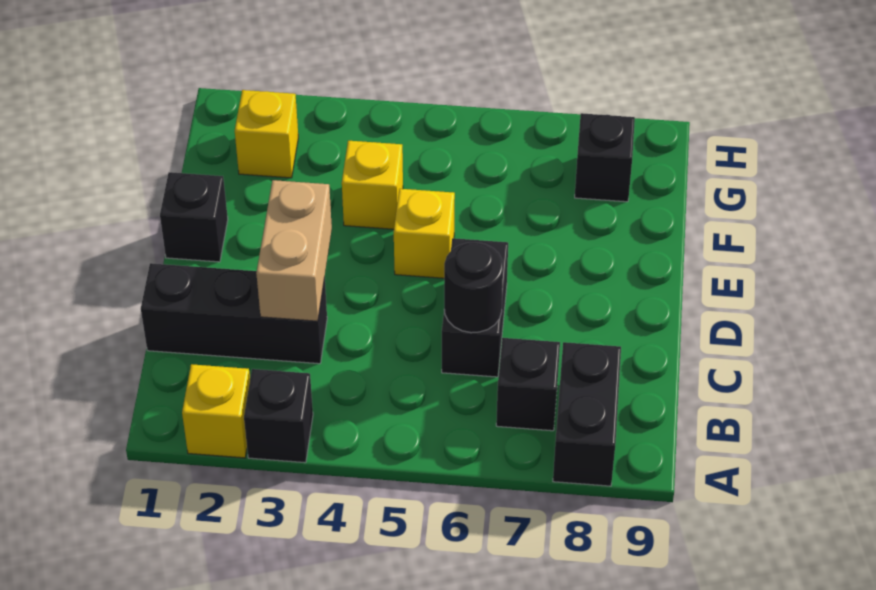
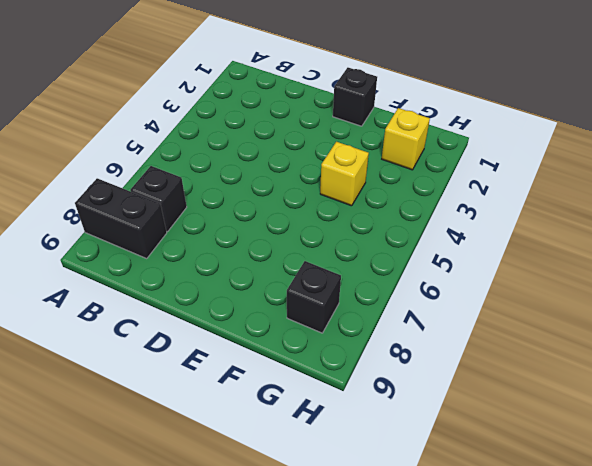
none -> yellow 1x1 brick [182,364,250,458]
none -> black 1x1 brick [244,369,313,463]
none -> black 1x3 brick [141,263,327,364]

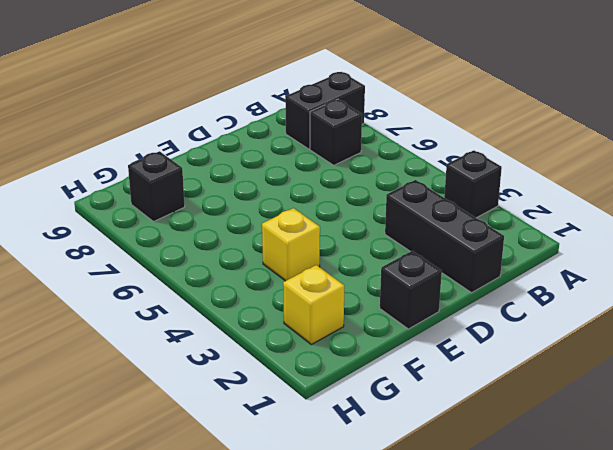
none -> yellow 1x1 brick [182,364,250,458]
none -> black 1x2 brick [442,238,508,377]
none -> yellow 1x1 brick [394,189,455,278]

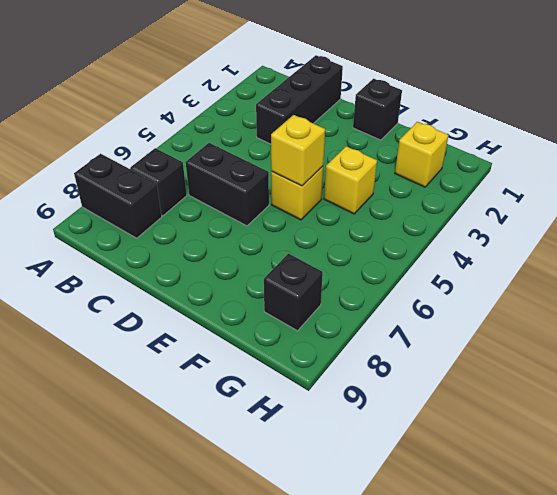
yellow 1x1 brick [271,115,325,186] -> yellow 1x1 brick moved to [182,364,250,458]
none -> black 1x1 brick [244,369,313,463]
none -> tan 1x2 brick [256,180,332,321]
none -> black 1x1 round brick [444,242,503,333]

